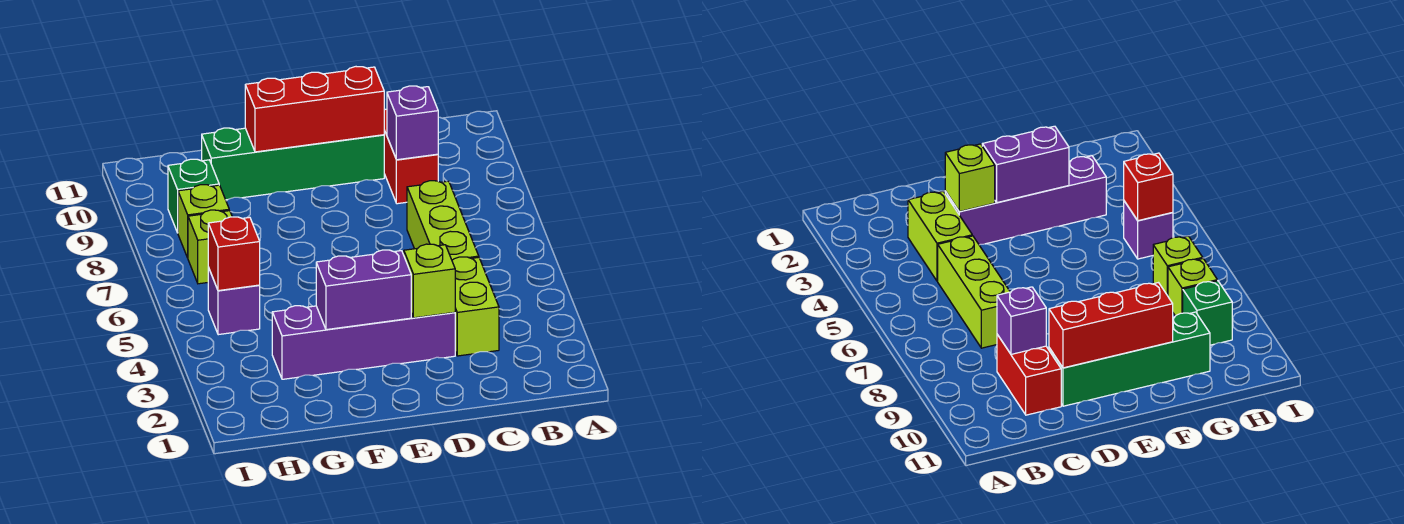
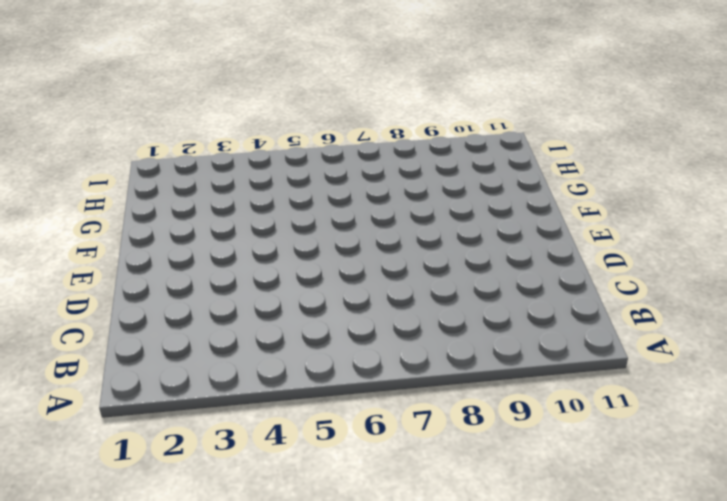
none -> lime 1x2 brick [452,257,499,356]
none -> lime 1x3 brick [407,181,479,260]
none -> red 1x2 brick [384,109,438,204]

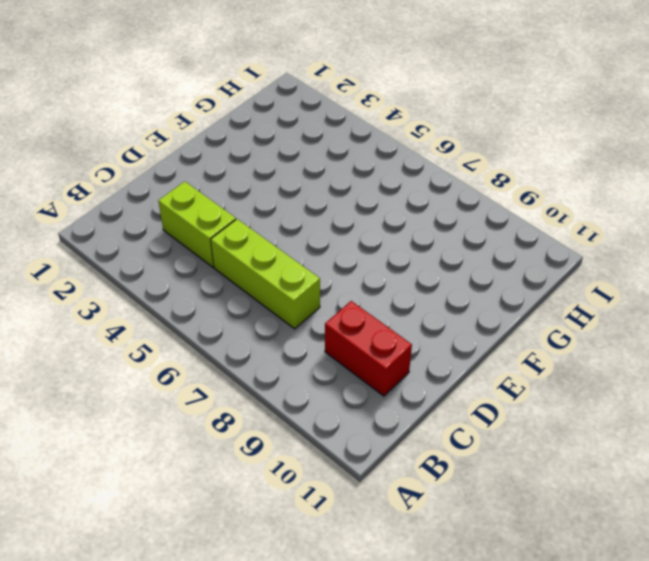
none -> purple 1x4 brick [272,306,455,379]
none -> green 1x4 brick [202,128,384,200]
none -> purple 1x1 brick [208,268,260,335]

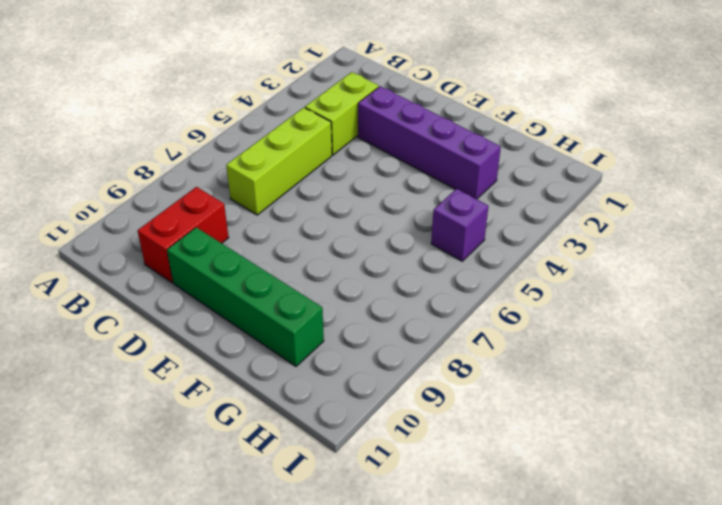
none -> lime 1x1 brick [188,210,232,284]
none -> lime 1x1 brick [178,185,229,258]
none -> green 1x1 brick [168,159,219,233]

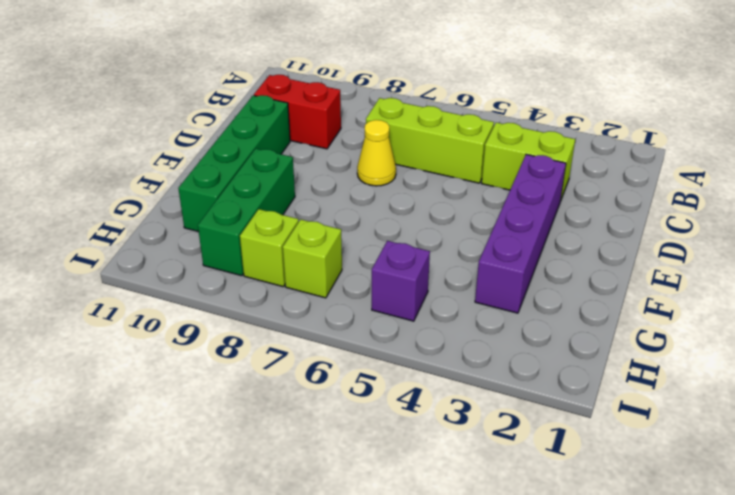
yellow 1x1 cone [357,120,396,186] -> none
green 1x3 brick [198,149,295,276] -> green 1x1 brick [168,159,219,233]
none -> purple 1x1 brick [387,86,438,160]
none -> lime 1x1 brick [404,244,455,318]
none -> red 1x3 brick [245,67,384,152]

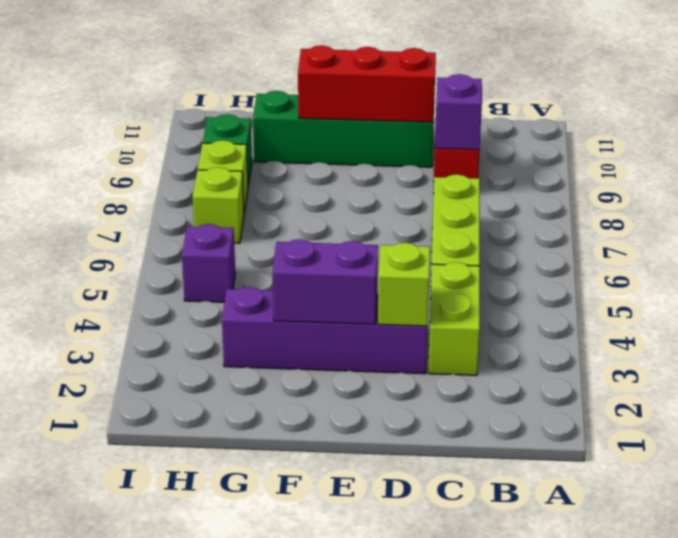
none -> red 1x1 brick [208,217,260,291]

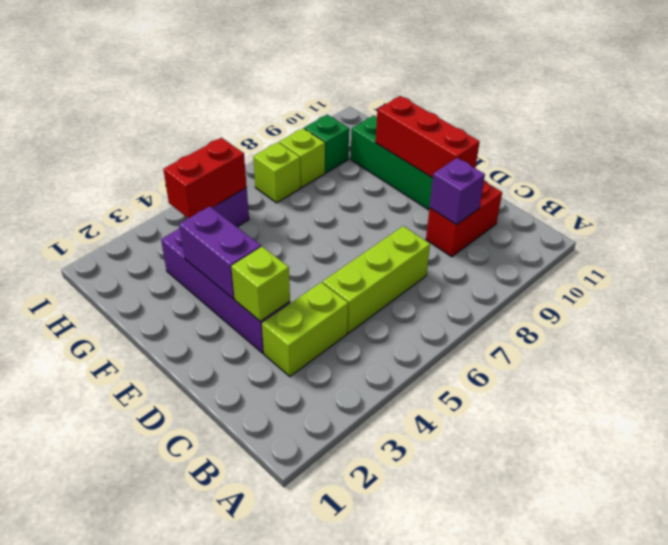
red 1x2 brick [163,138,247,219] -> red 1x1 brick [208,217,260,291]

